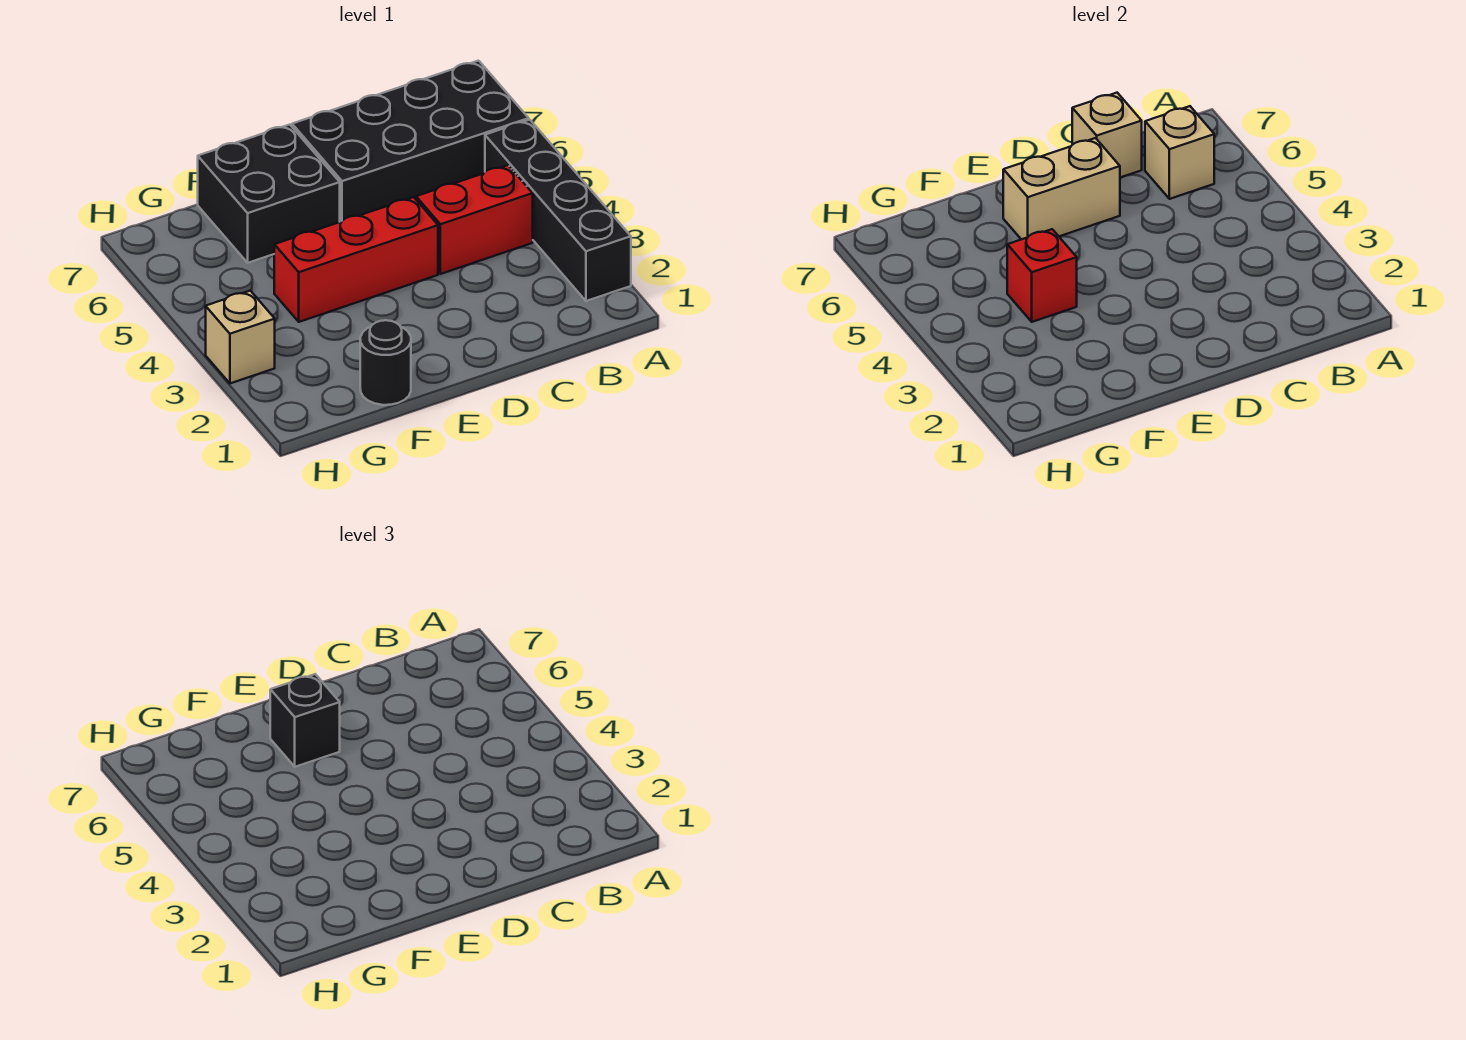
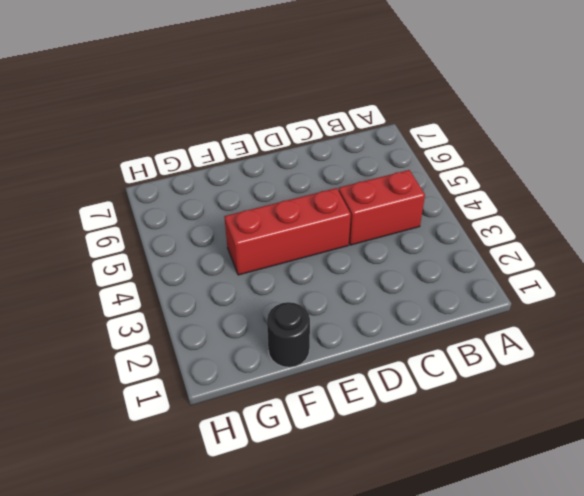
none -> black 1x4 brick [485,120,631,301]
none -> black 2x4 brick [292,61,529,222]
none -> black 2x2 brick [198,125,340,263]

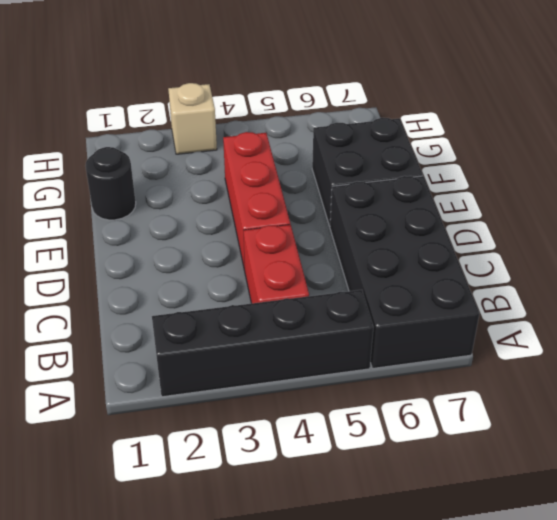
none -> tan 1x1 brick [1145,106,1214,199]
none -> tan 1x1 brick [1072,93,1142,177]
none -> tan 1x2 brick [1003,138,1120,239]

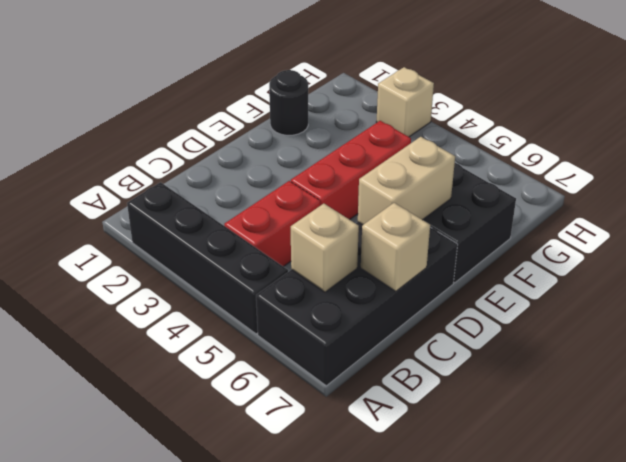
none -> red 1x1 brick [1007,229,1077,322]
none -> black 1x1 brick [270,674,340,767]

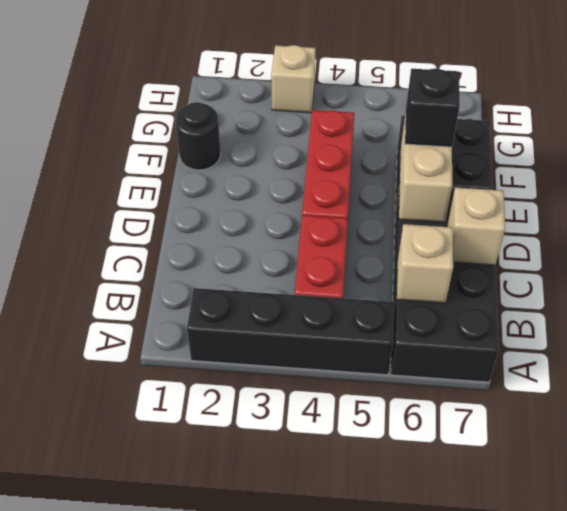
none -> red 1x1 brick [1007,229,1077,322]

